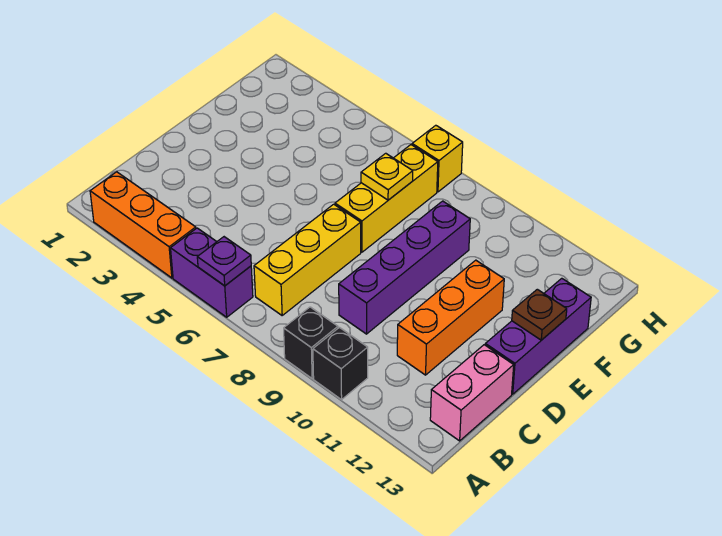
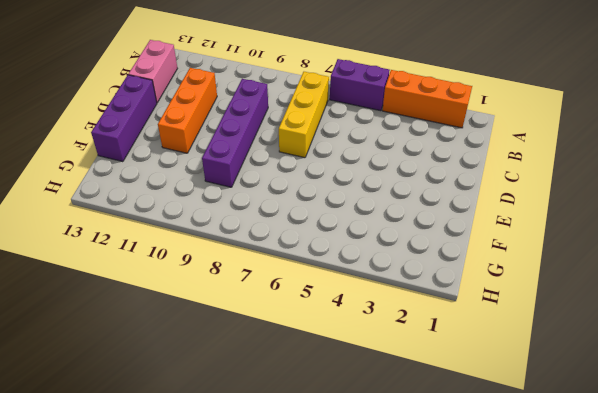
none -> black 1x1 brick [284,307,338,379]
none -> black 1x1 brick [313,327,368,400]
none -> yellow 1x3 brick [335,145,438,252]

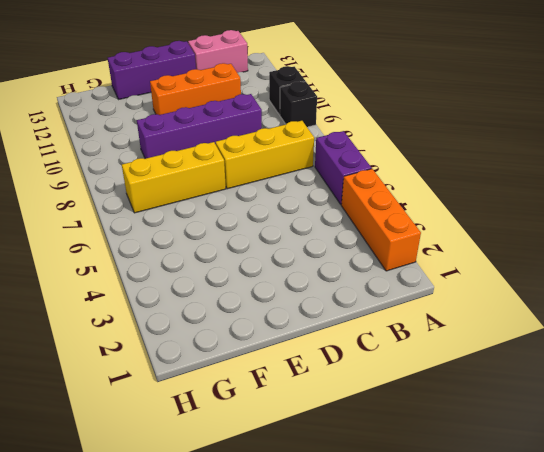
none -> yellow 1x1 brick [412,125,463,192]
none -> purple 1x1 plate [197,237,251,286]
none -> brown 1x1 plate [512,289,567,340]

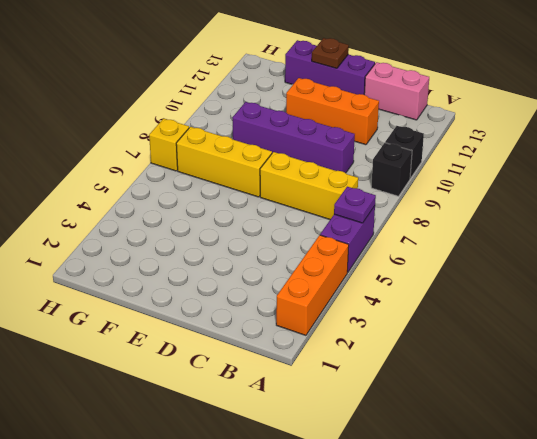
none -> yellow 1x1 plate [361,153,413,200]

